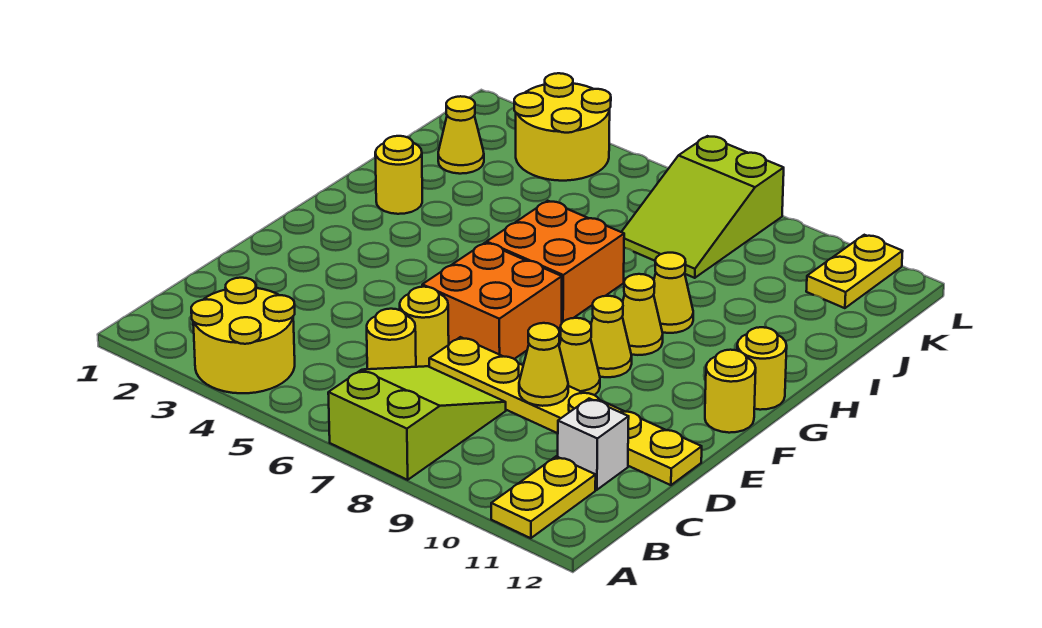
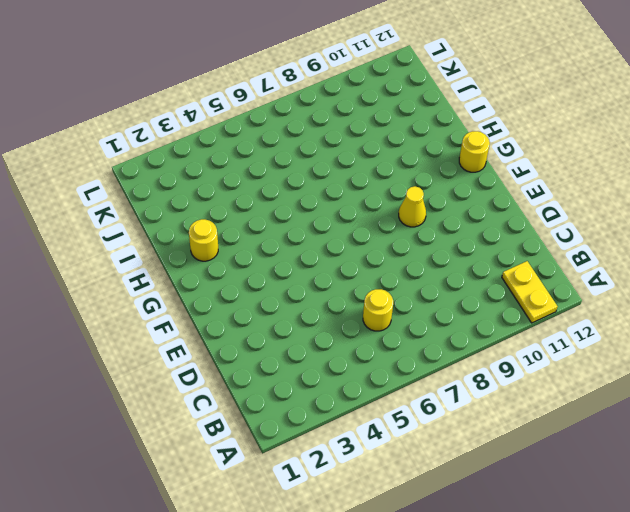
none -> yellow 2x2 round brick [191,278,295,393]
none -> lime 2x3 slope [328,366,506,480]
none -> white 1x1 brick [558,399,629,490]

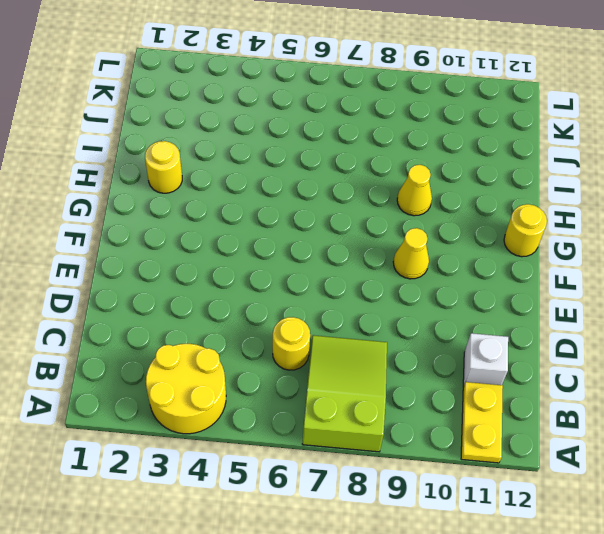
none -> yellow 1x1 round brick [400,287,449,367]
none -> yellow 1x6 plate [429,337,702,485]
none -> orange 2x2 brick [422,243,562,359]

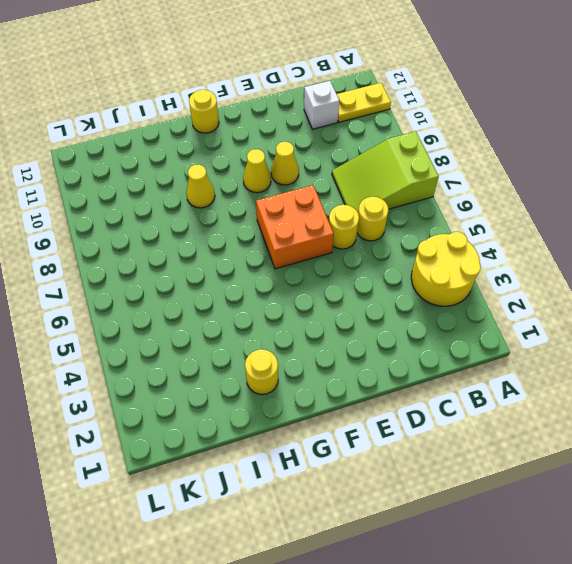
none -> yellow 1x6 plate [429,337,702,485]
none -> yellow 1x1 round brick [705,350,756,433]
none -> orange 2x2 brick [487,201,624,322]

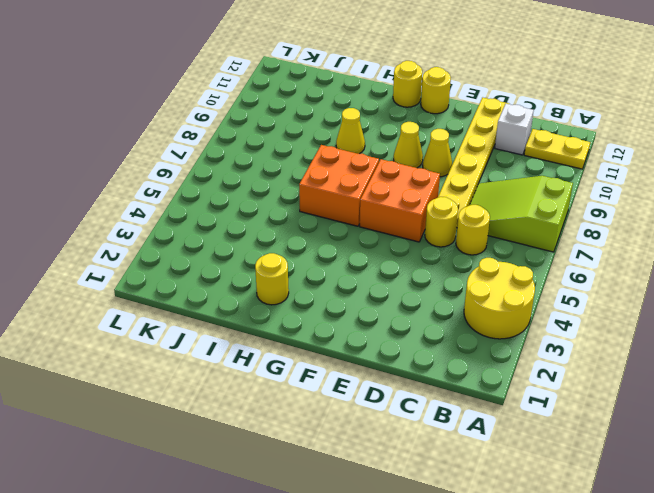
none -> yellow 1x1 cone [622,274,663,355]
none -> yellow 1x1 cone [438,96,484,174]
none -> lime 2x3 slope [622,136,784,278]

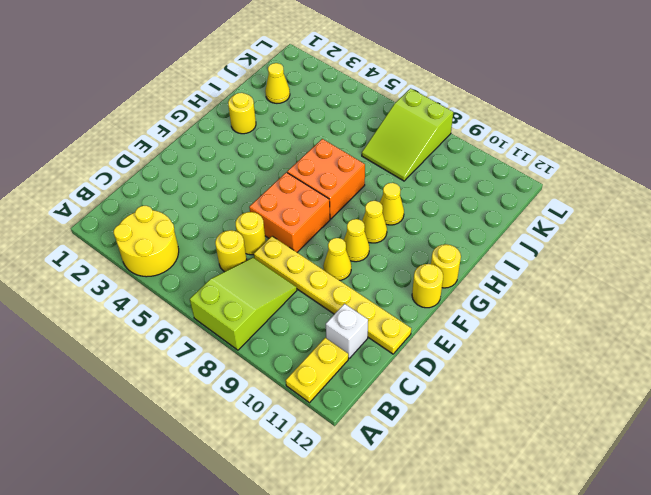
none -> yellow 2x2 round brick [514,73,611,181]
none -> yellow 1x2 plate [806,235,903,308]
none -> yellow 1x1 cone [519,323,568,406]

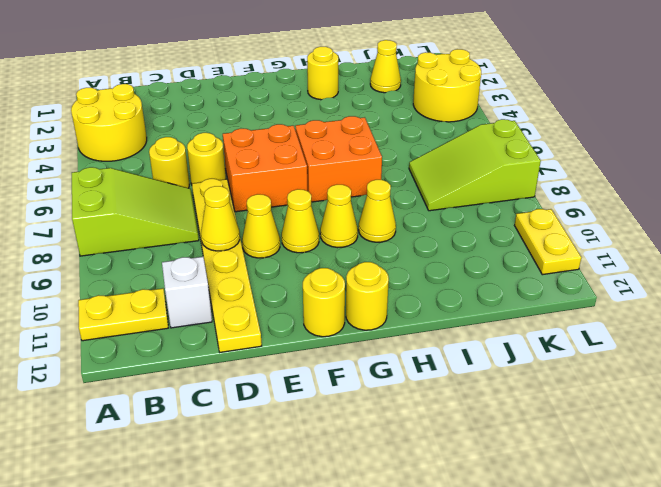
yellow 1x2 plate [515,209,581,275] -> yellow 1x2 plate turned to [806,235,903,308]

